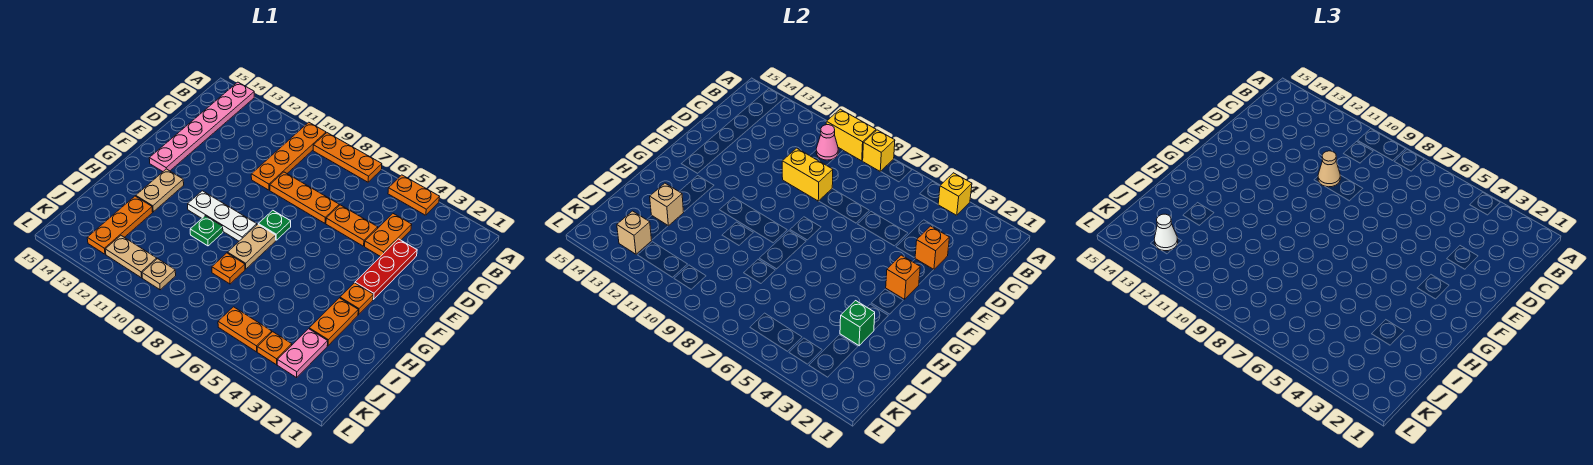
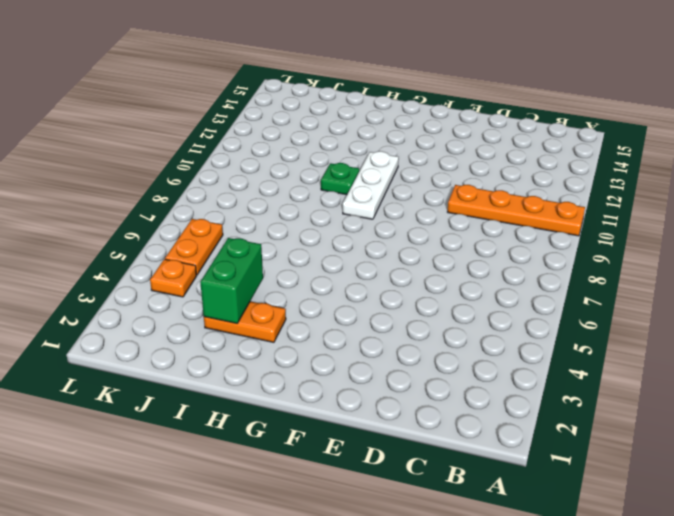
green 1x2 brick [200,238,263,323] -> green 1x1 brick [840,301,875,346]
none -> orange 1x2 plate [388,175,439,215]
none -> orange 1x3 plate [313,133,382,182]
none -> pink 1x6 plate [149,82,254,171]
none -> orange 1x2 plate [365,214,412,257]

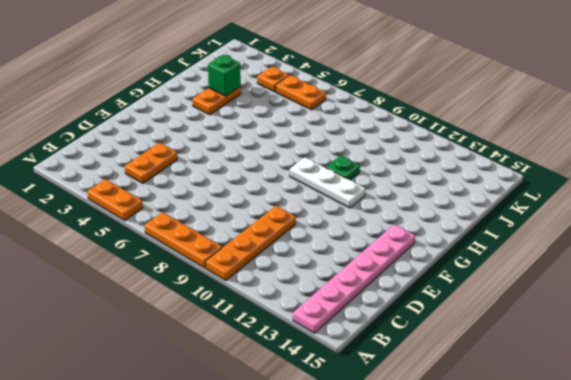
none -> red 1x3 plate [355,239,417,299]
none -> orange 1x2 plate [326,205,378,246]
none -> orange 1x3 plate [270,172,339,223]
none -> green 1x1 plate [258,210,291,240]

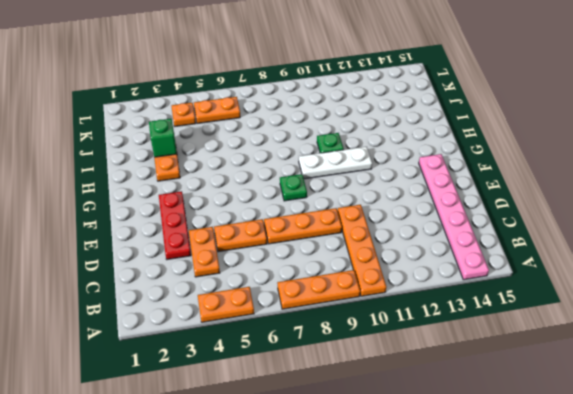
none -> orange 1x1 plate [340,283,373,314]
none -> tan 1x2 plate [228,224,276,269]
none -> tan 1x2 plate [136,169,184,212]
none -> orange 1x1 plate [212,253,245,284]

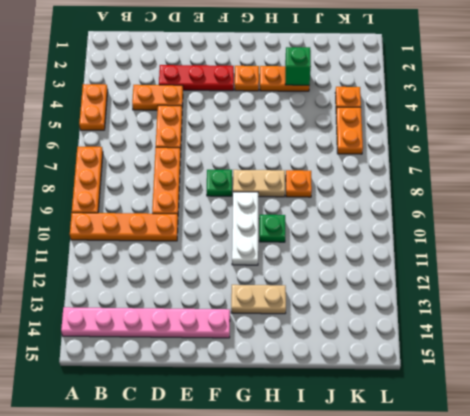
none -> orange 1x3 plate [87,196,153,254]
none -> pink 1x2 plate [277,329,328,378]
none -> tan 1x1 plate [142,259,176,290]
none -> tan 1x2 plate [105,236,157,278]

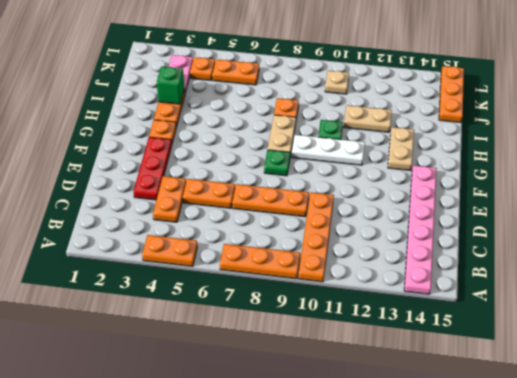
tan 1x2 plate [344,105,392,132] -> tan 1x2 plate moved to [105,236,157,278]
orange 1x3 plate [439,66,464,123] -> orange 1x3 plate moved to [87,196,153,254]
none -> yellow 1x1 brick [938,173,972,215]
none -> yellow 1x1 brick [862,130,895,172]
none -> yellow 1x2 brick [826,109,876,161]
none -> pink 1x1 cone [816,125,838,160]

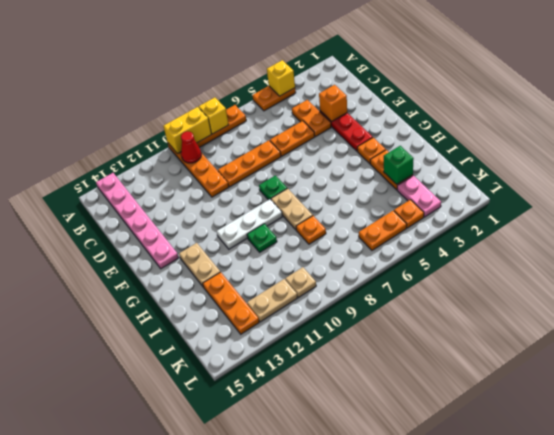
red 1x1 cone [181,131,201,163] -> pink 1x1 cone [816,125,838,160]
none -> yellow 1x2 brick [782,148,833,201]
none -> orange 1x1 brick [886,255,920,299]
none -> tan 1x1 brick [650,183,684,226]
none -> tan 1x1 brick [617,211,652,254]

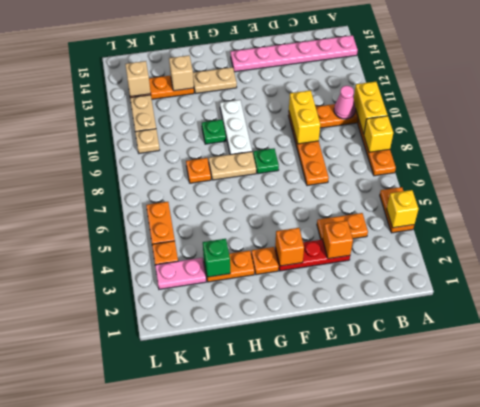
none -> orange 1x2 plate [326,205,378,246]
none -> tan 1x1 cone [1318,151,1340,187]
none -> white 1x1 cone [1154,214,1178,251]

